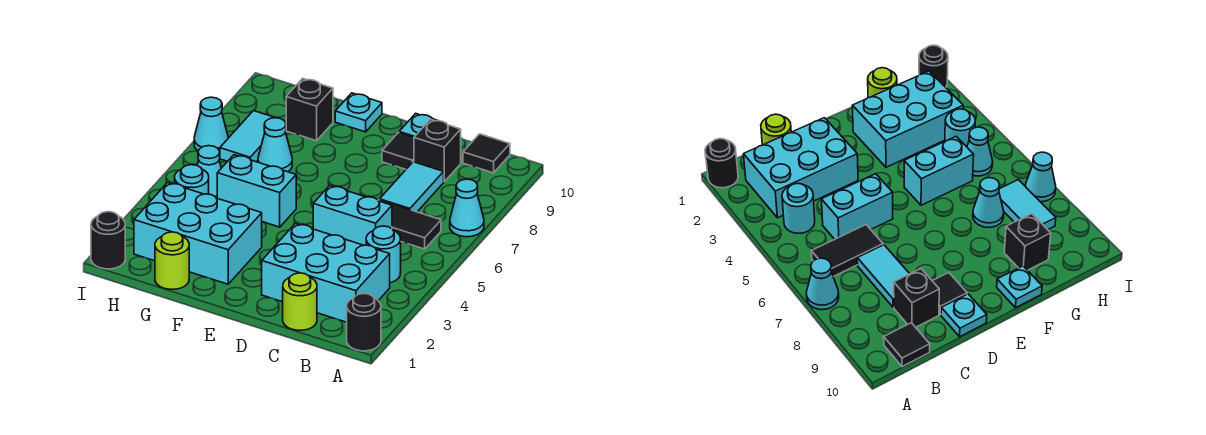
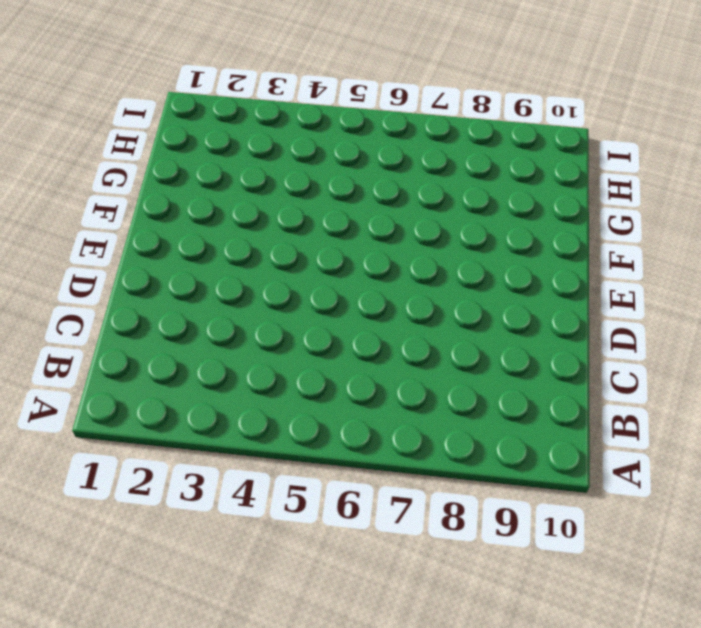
none -> black 1x1 round brick [347,294,381,351]
none -> cyan 1x1 cone [450,179,484,237]
none -> cyan 2x3 brick [262,224,390,322]

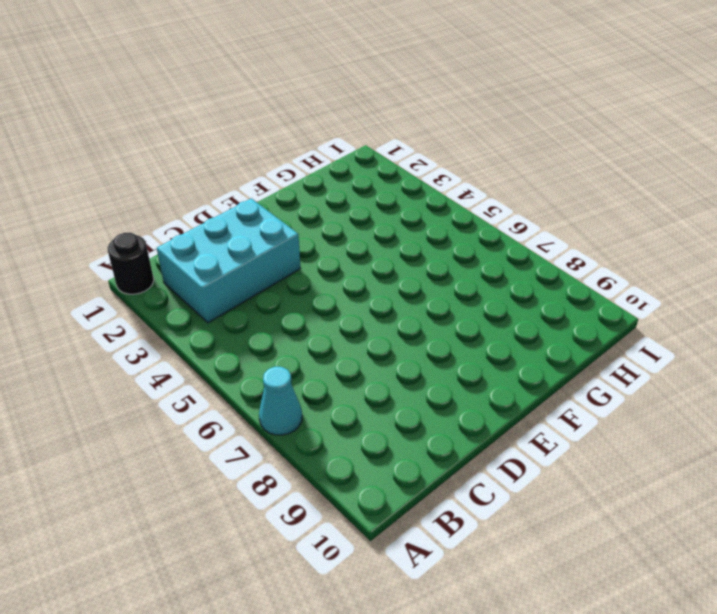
none -> cyan 1x1 round brick [366,226,401,283]
none -> black 1x2 tile [378,200,441,249]
none -> black 1x1 tile [463,134,510,173]

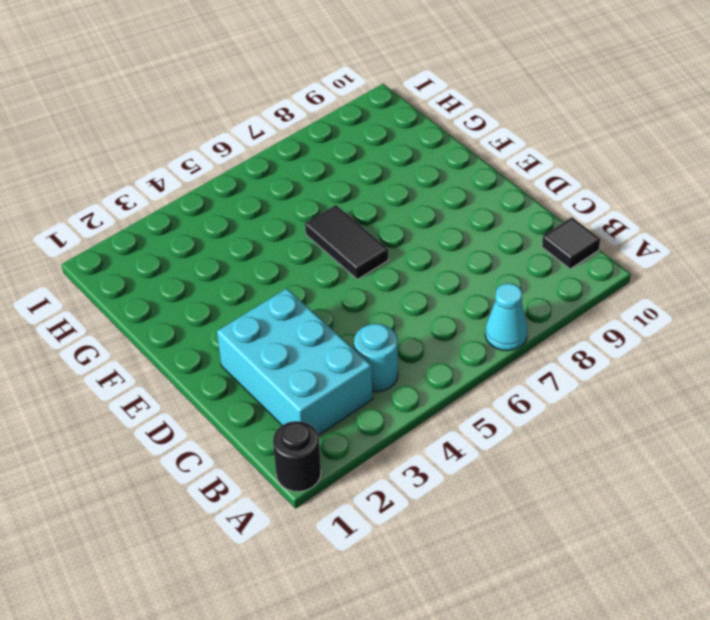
black 1x2 tile [305,205,388,279] -> black 1x2 tile moved to [378,200,441,249]
none -> lime 1x1 round brick [283,273,317,330]
none -> cyan 1x2 brick [313,186,392,245]
none -> cyan 1x2 tile [380,162,444,212]

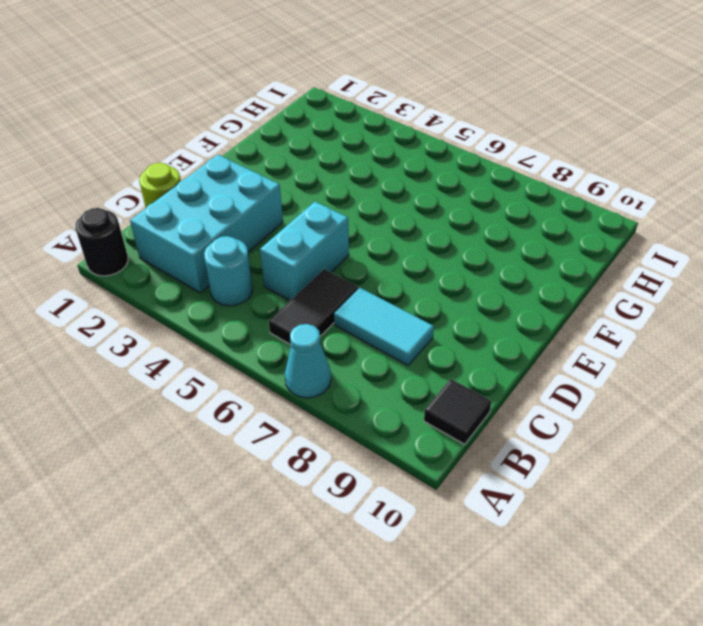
none -> black 1x1 brick [414,120,461,181]
none -> black 1x1 tile [382,132,414,169]
none -> cyan 1x1 plate [399,113,437,137]

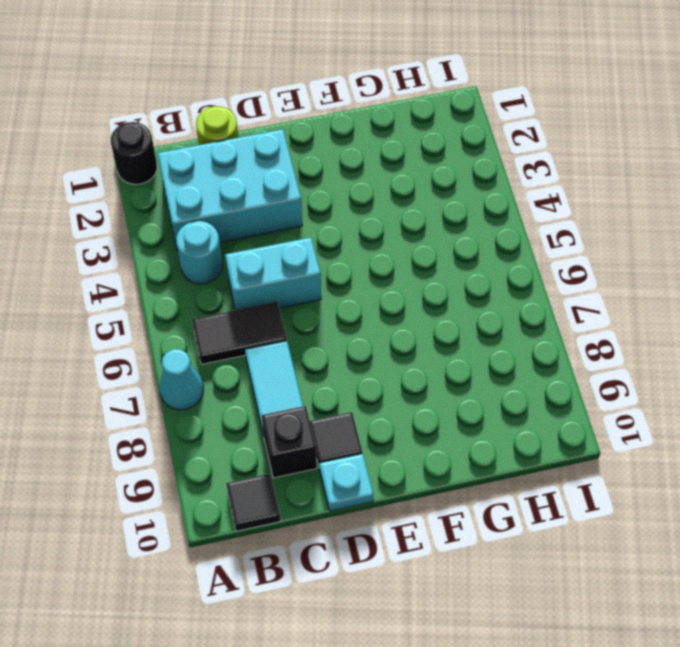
none -> cyan 2x3 brick [134,183,262,284]
none -> cyan 1x2 brick [217,155,296,227]
none -> cyan 1x1 plate [335,93,382,132]

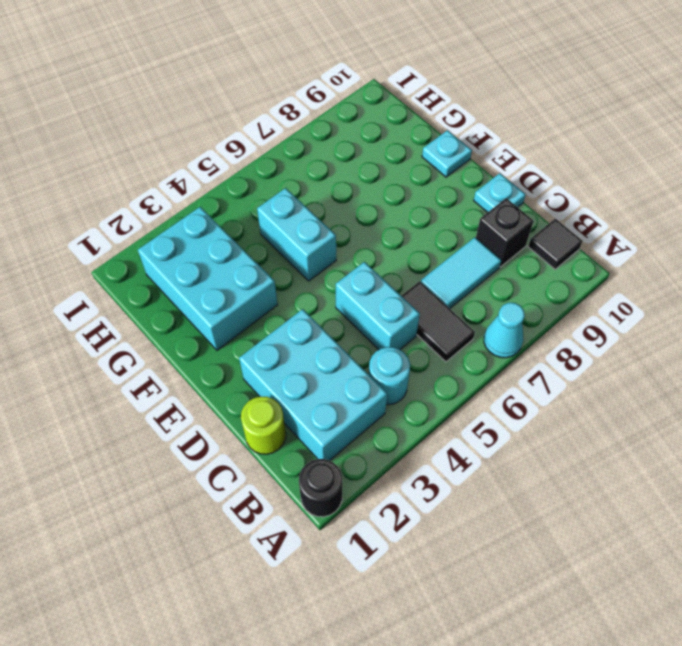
none -> black 1x1 tile [382,132,414,169]
none -> lime 1x1 round brick [155,232,189,289]
none -> cyan 1x1 cone [258,118,292,172]

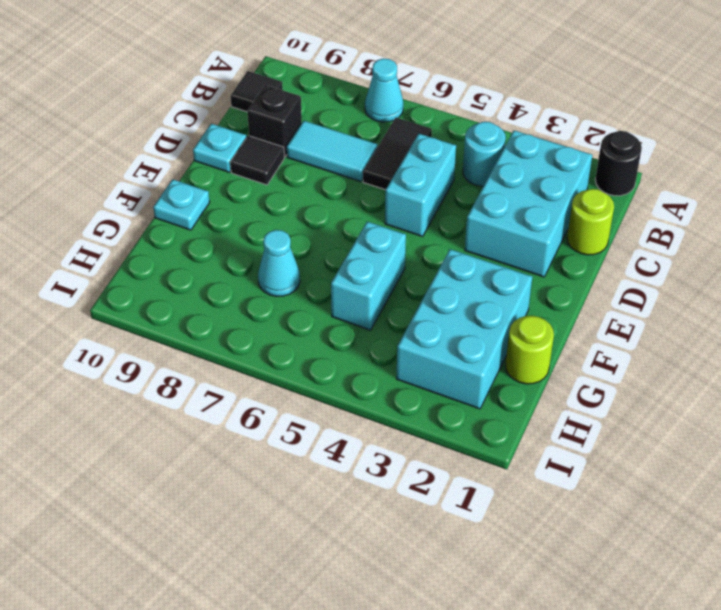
none -> black 1x1 brick [286,79,333,141]
none -> cyan 1x1 round brick [175,165,209,194]
none -> cyan 1x1 cone [197,146,221,198]

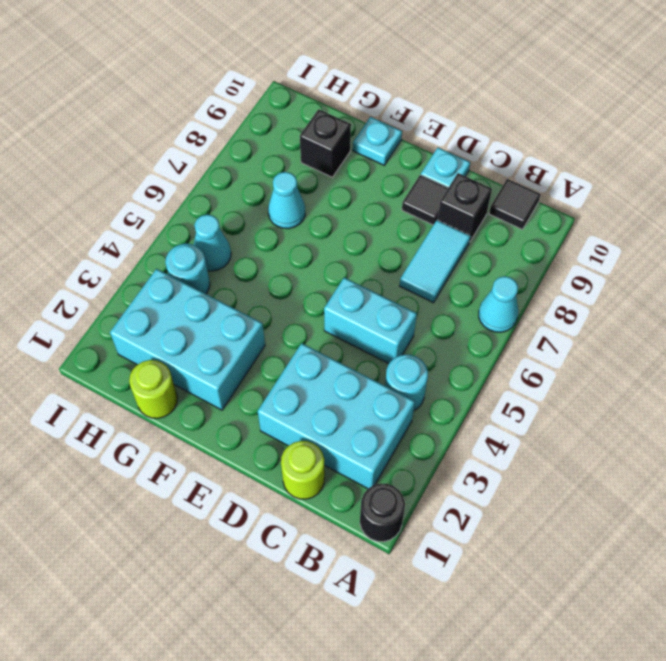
none -> black 1x2 tile [378,200,441,249]
none -> cyan 1x2 brick [217,155,296,227]
none -> cyan 1x2 tile [220,111,275,162]

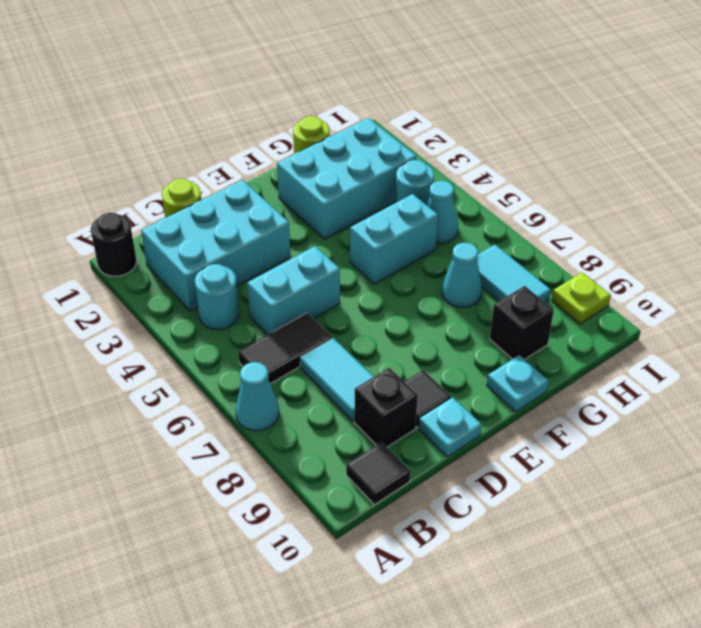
lime 1x1 plate [552,272,611,324] -> none
none -> black 1x1 round brick [91,212,125,269]
none -> cyan 1x1 cone [194,97,228,151]

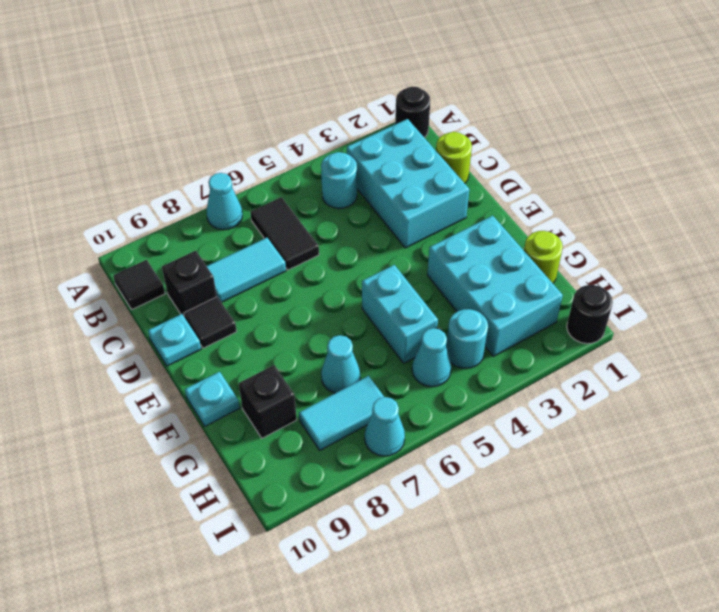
none -> cyan 1x2 brick [313,186,392,245]

